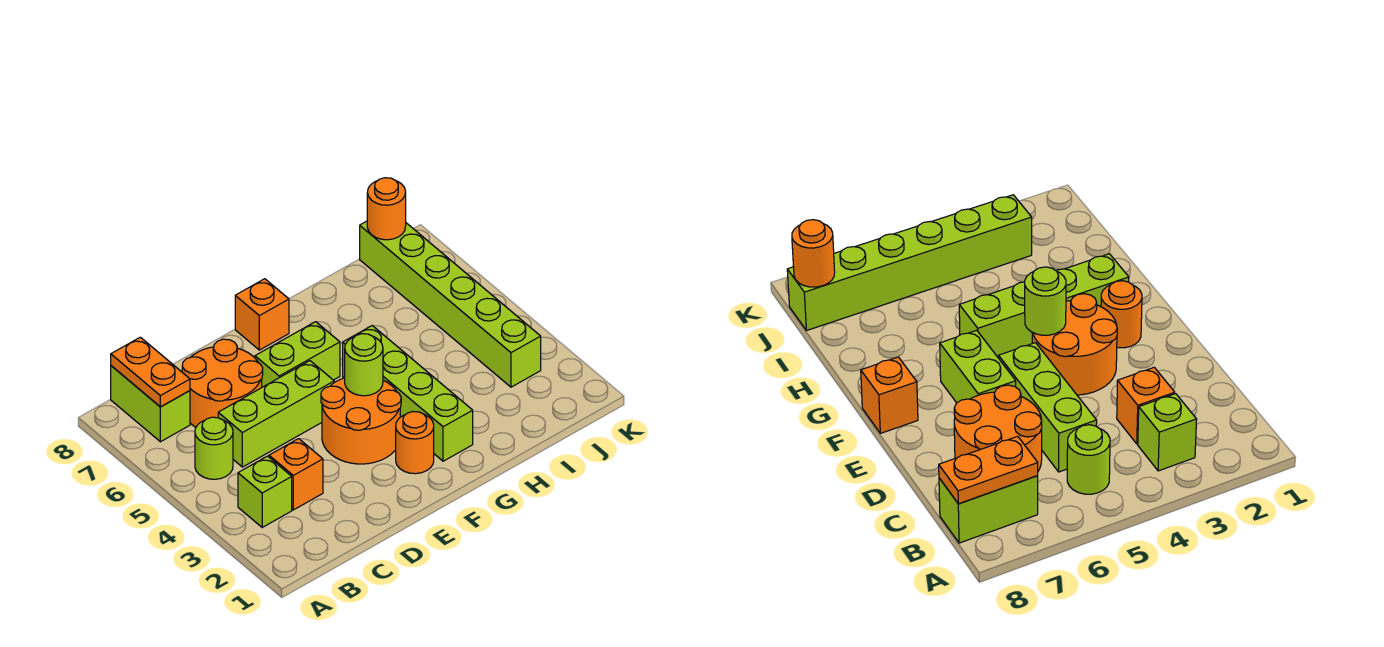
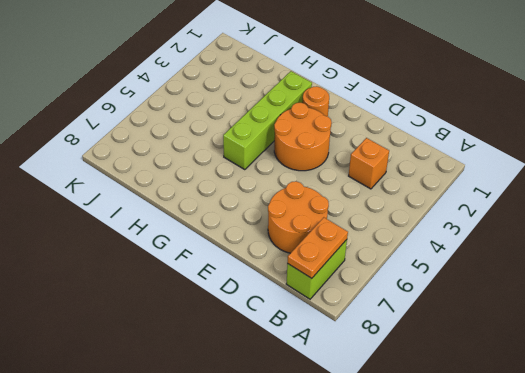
none -> lime 1x1 brick [238,456,292,527]
none -> lime 1x1 round brick [195,417,233,479]
none -> lime 1x3 brick [218,361,334,467]

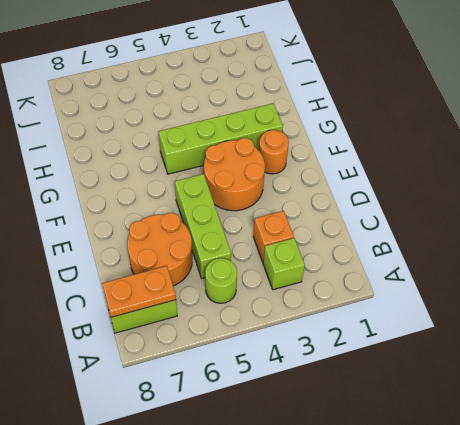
none -> lime 1x2 brick [255,322,340,387]
none -> orange 1x1 brick [235,279,289,350]
none -> lime 1x6 brick [360,221,541,387]

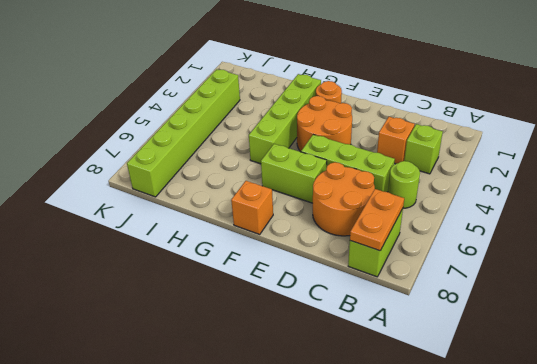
none -> lime 1x1 round brick [345,334,383,396]
none -> orange 1x1 round brick [367,178,406,240]

